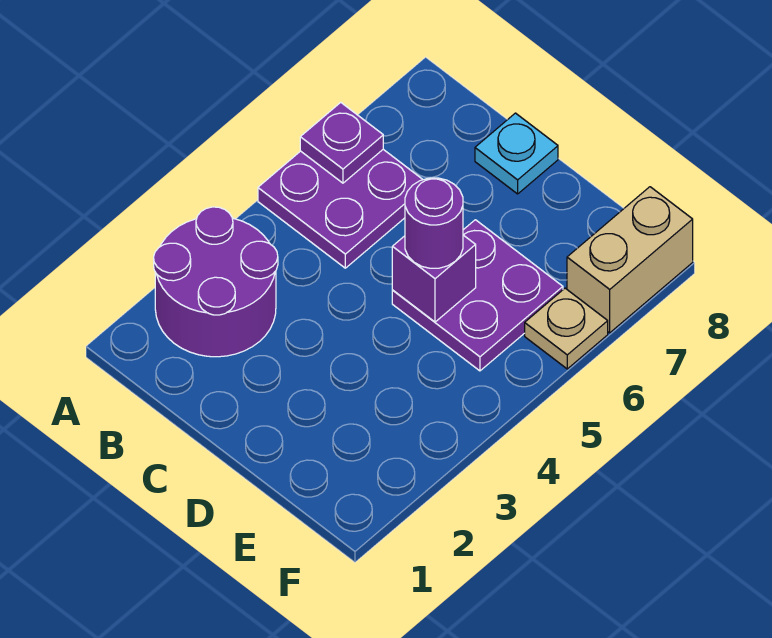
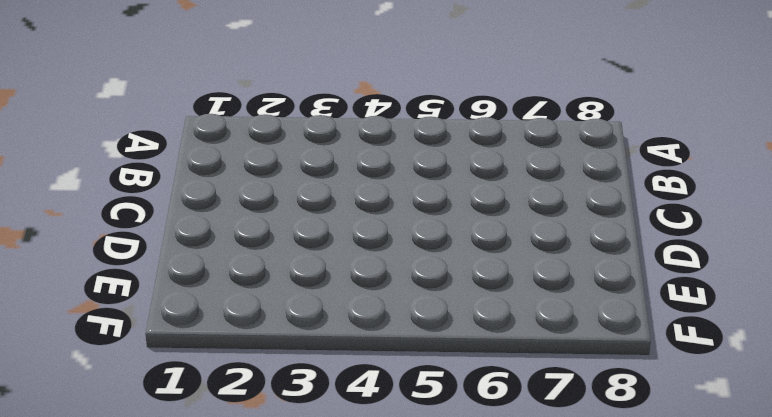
none -> purple 2x2 round brick [154,207,278,357]
none -> purple 2x2 plate [258,149,423,268]

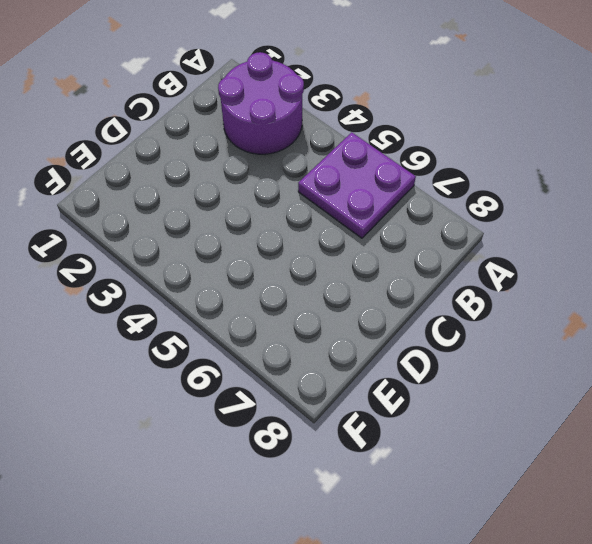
none -> cyan 1x1 plate [475,113,558,194]
none -> purple 2x2 plate [392,220,563,371]

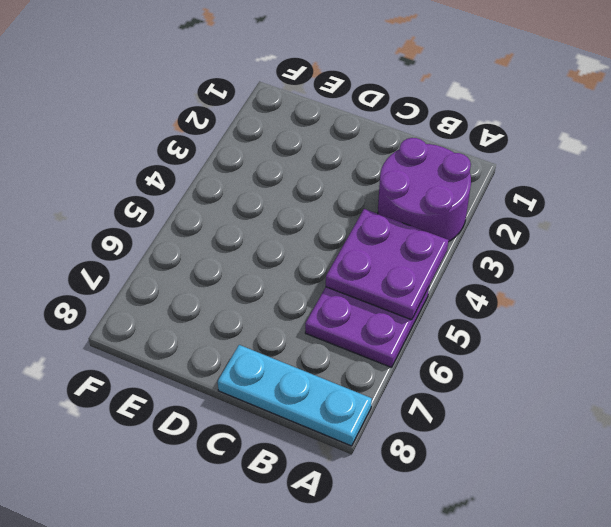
purple 2x2 plate [326,209,448,320] -> purple 2x2 plate moved to [392,220,563,371]
cyan 1x3 plate [218,345,372,446] -> cyan 1x1 plate [475,113,558,194]
none -> tan 1x1 plate [525,288,608,369]
none -> tan 1x2 brick [567,187,693,333]

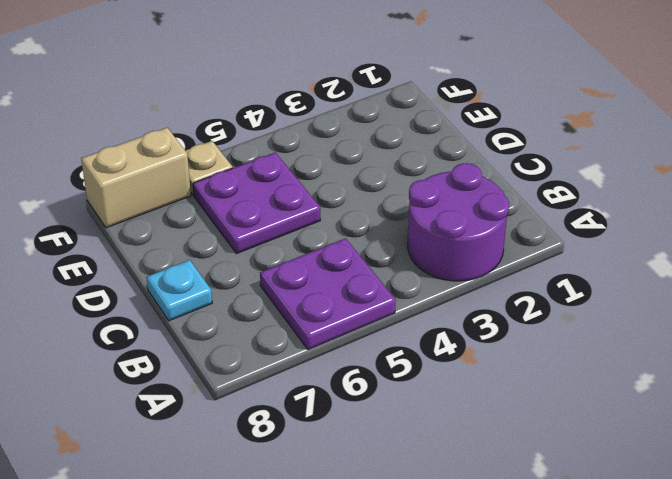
none -> purple 1x1 plate [300,102,383,183]
none -> purple 1x1 brick [392,235,476,322]

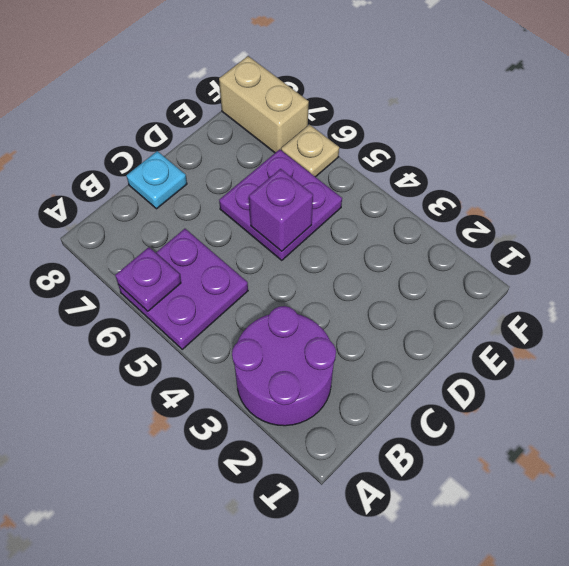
none -> purple 1x1 round brick [405,178,463,268]

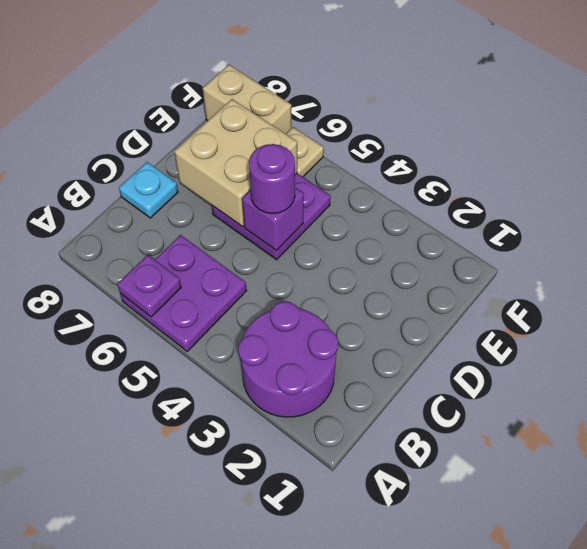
tan 2x2 brick [174,99,297,227] -> none

